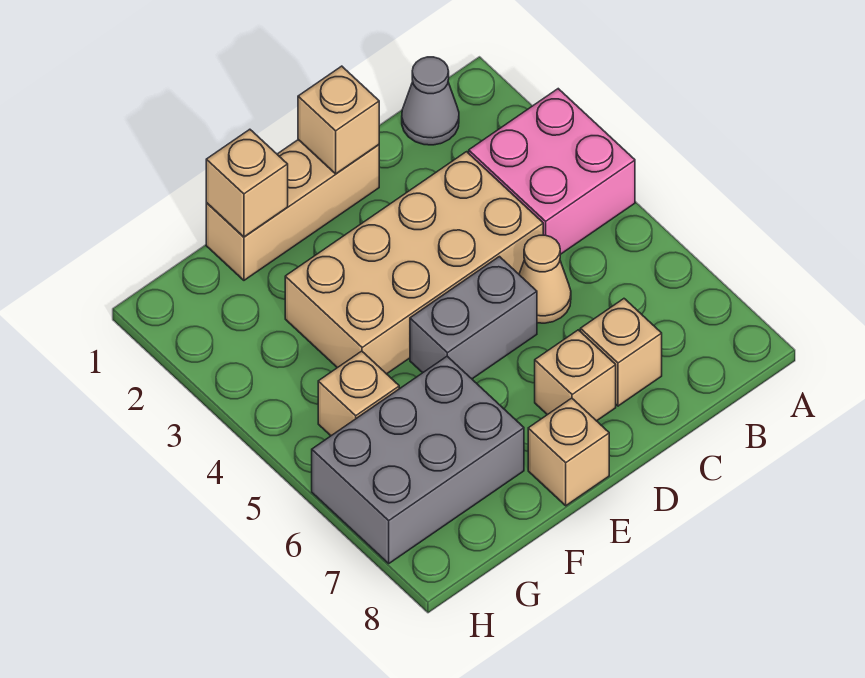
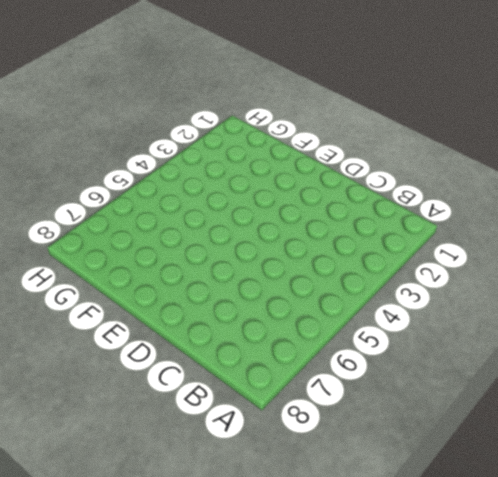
none -> pink 2x2 brick [469,89,635,254]
none -> grey 1x1 cone [402,57,459,145]
none -> tan 2x4 brick [285,152,543,374]

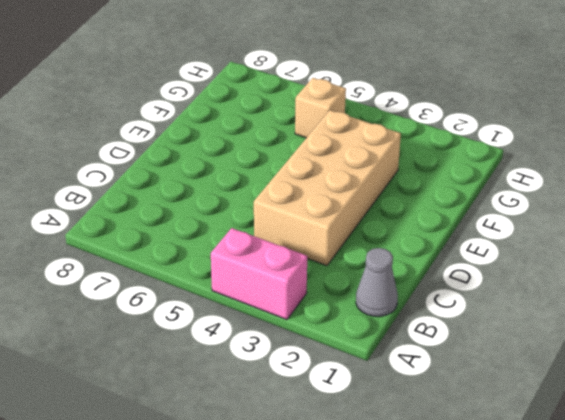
pink 1x2 brick [211,228,307,320] -> pink 2x2 brick [469,89,635,254]
none -> tan 1x1 cone [519,235,571,323]
none -> tan 1x1 brick [580,299,662,406]
none -> tan 1x3 brick [206,140,379,280]

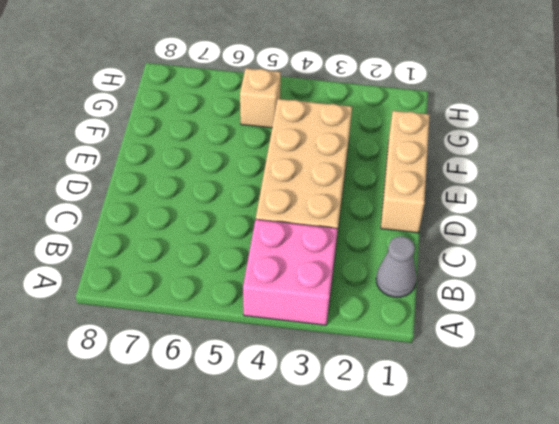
none -> tan 1x1 cone [519,235,571,323]
none -> tan 1x1 brick [580,299,662,406]
none -> grey 1x2 brick [410,257,537,379]

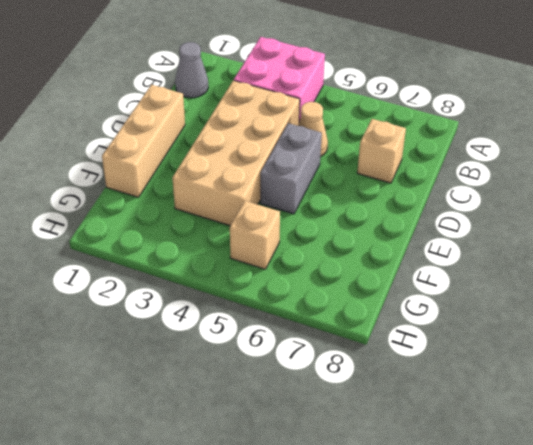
none -> tan 1x1 brick [535,330,616,421]
none -> tan 1x1 brick [528,398,609,506]
none -> grey 2x3 brick [312,356,524,563]

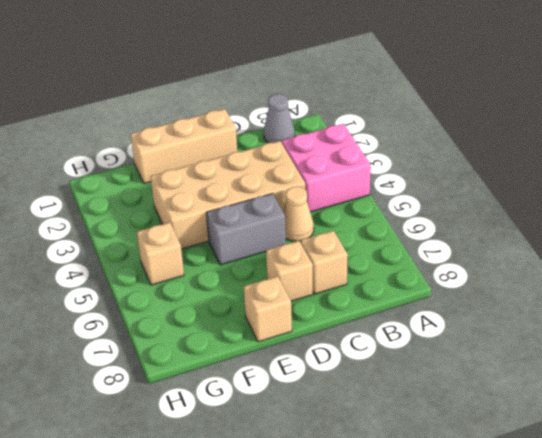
none -> grey 2x3 brick [312,356,524,563]
none -> tan 1x1 brick [298,66,379,174]
none -> tan 1x1 brick [206,129,288,237]

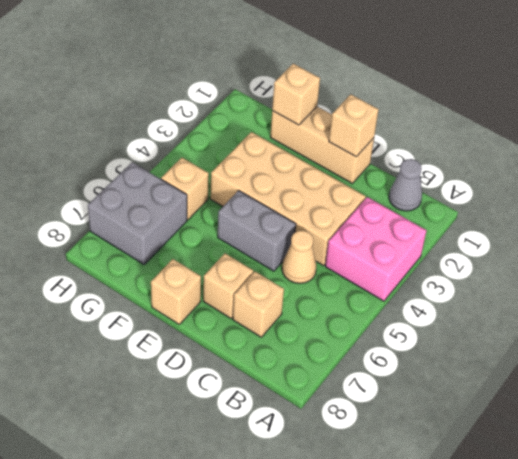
grey 2x2 brick [88,162,187,264] -> grey 2x3 brick [312,356,524,563]

